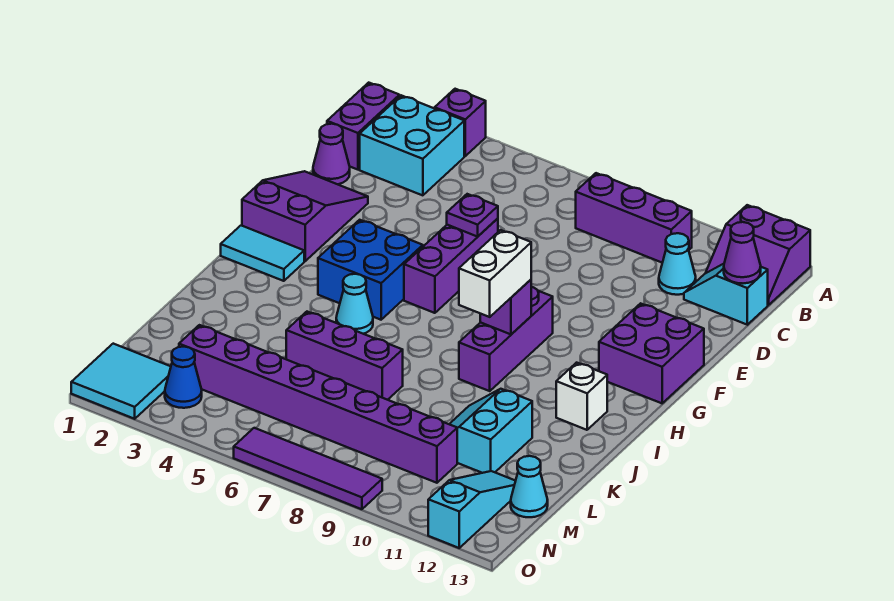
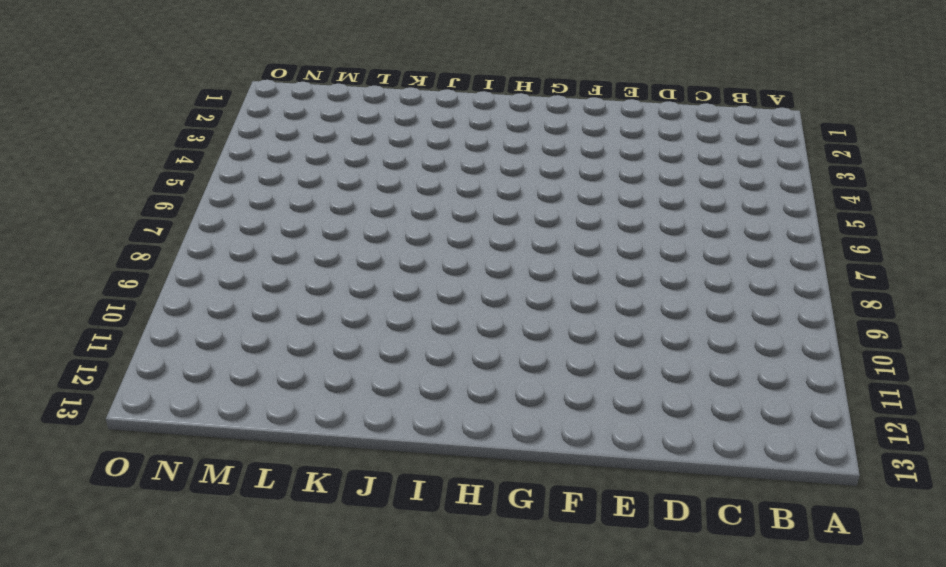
none -> purple 1x1 brick [435,89,486,156]
none -> purple 2x2 slope [706,205,810,305]
none -> purple 1x2 brick [327,83,400,170]

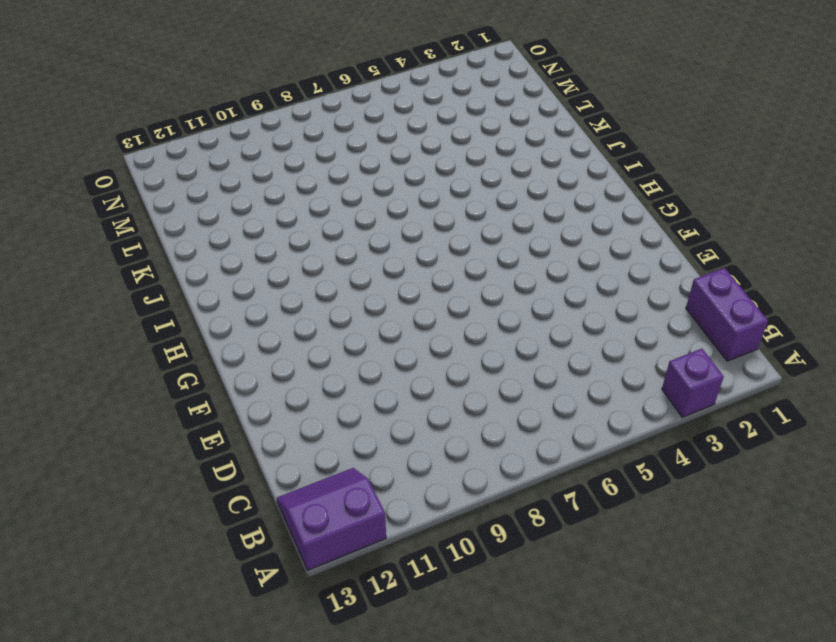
none -> cyan 2x2 brick [360,95,464,195]
none -> purple 1x3 brick [576,173,692,263]
none -> cyan 1x1 cone [659,233,696,295]

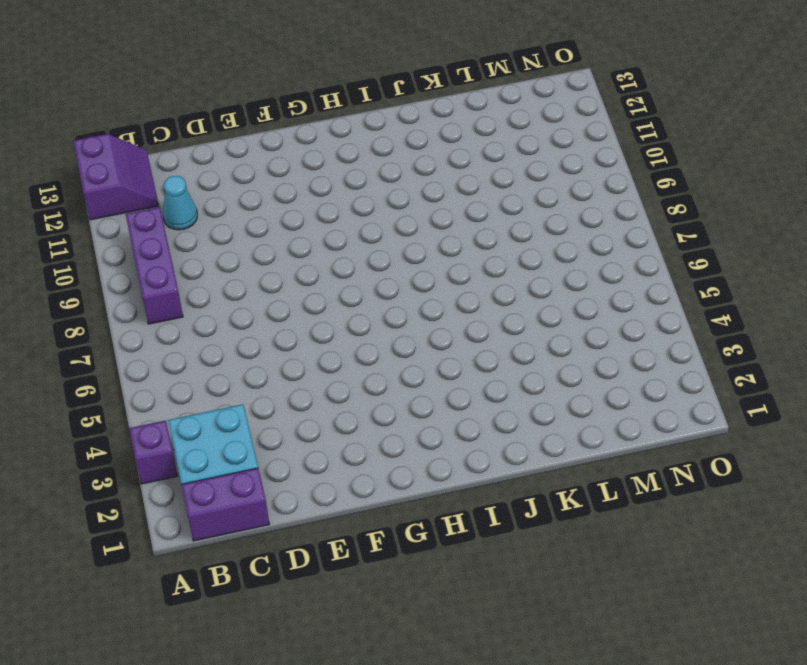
none -> cyan 1x2 slope [684,264,768,325]
none -> purple 1x1 cone [313,124,350,184]
none -> purple 2x3 slope [242,171,368,261]

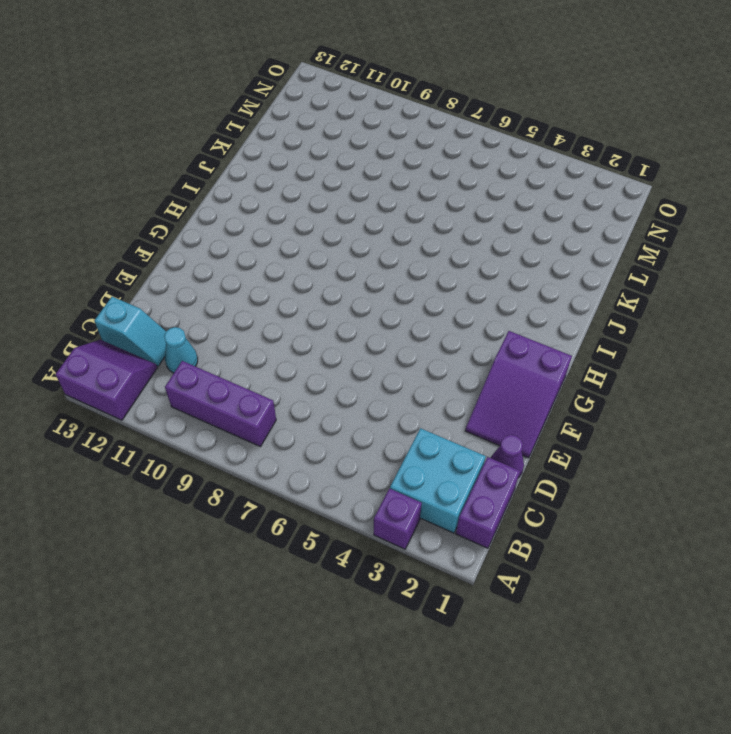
none -> purple 1x3 brick [404,218,498,313]
none -> purple 2x2 brick [599,303,704,403]
none -> blue 2x2 brick [318,220,423,320]

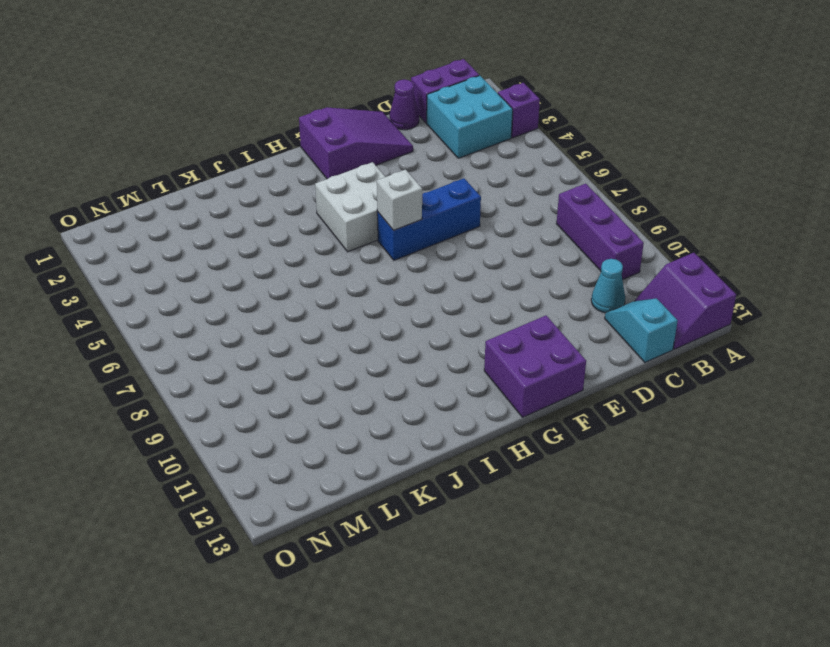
blue 1x3 brick [377,178,481,260] -> purple 1x3 brick [404,218,498,313]
white 2x2 brick [315,162,385,252] -> blue 2x2 brick [318,220,423,320]
white 1x1 brick [377,170,422,230] -> white 1x1 brick moved to [556,363,607,430]
none -> purple 1x3 brick [459,287,553,391]
none -> cyan 1x2 tile [221,226,304,281]
none -> cyan 1x1 cone [336,274,373,334]

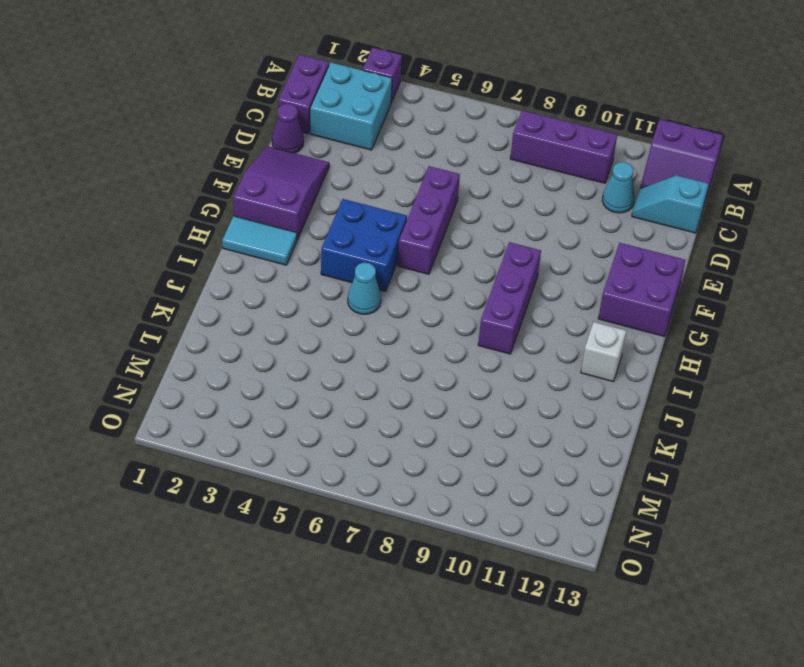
none -> purple 1x3 brick [286,312,403,400]
none -> cyan 2x2 slope [449,389,532,473]
none -> purple 1x8 brick [179,325,457,483]

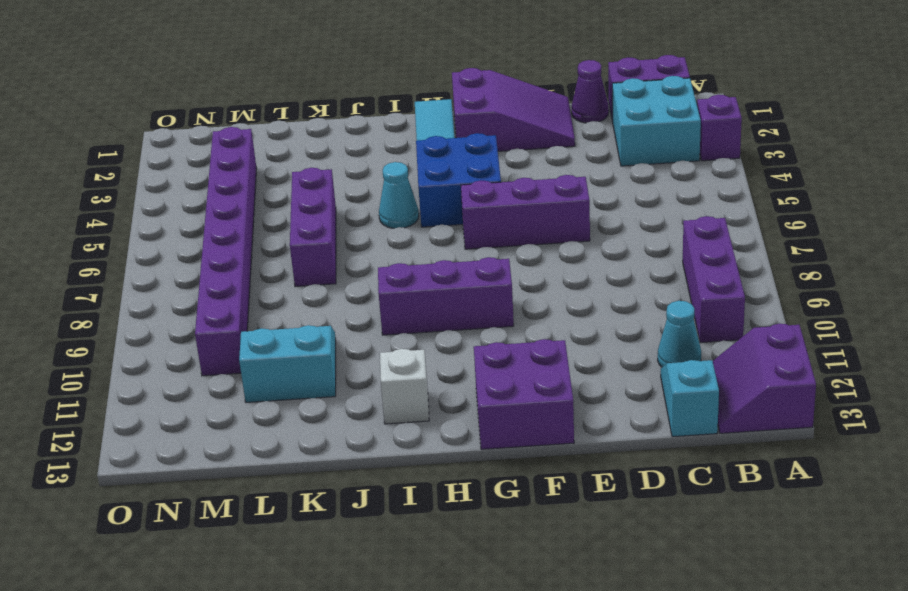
none -> cyan 1x3 slope [428,471,515,548]
none -> cyan 1x1 cone [511,456,548,517]
none -> cyan 2x2 tile [71,344,171,419]

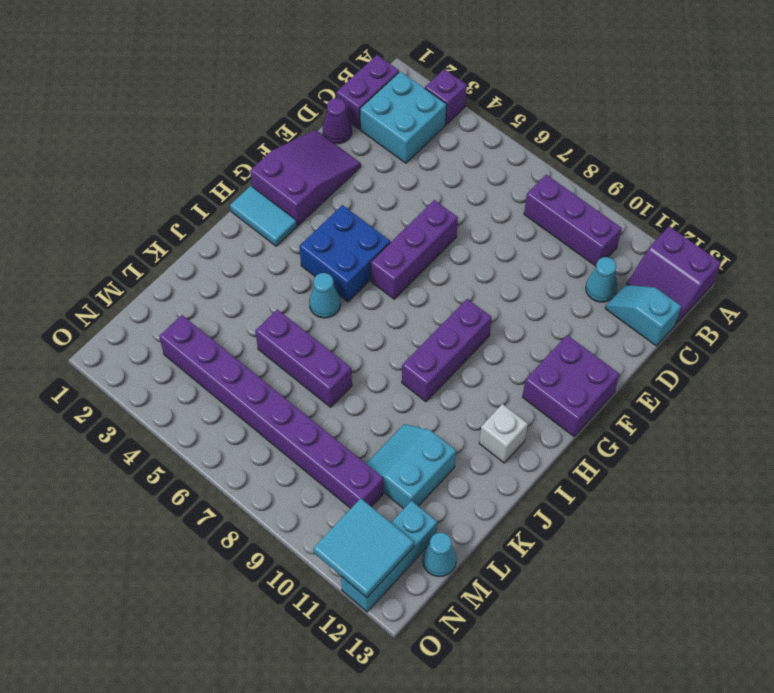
cyan 1x3 brick [341,501,437,612] -> cyan 1x3 slope [428,471,515,548]
cyan 2x2 tile [313,499,414,597] -> cyan 2x2 tile moved to [71,344,171,419]
none -> blue 1x1 cone [165,347,202,408]
none -> purple 1x4 tile [234,428,382,509]
none -> purple 1x1 cone [724,222,761,283]

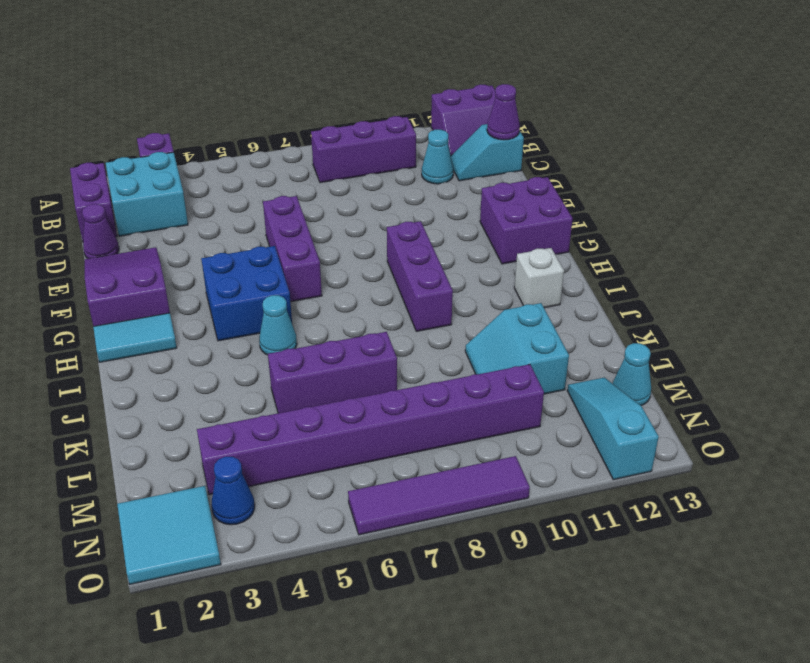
none -> purple 1x1 plate [447,194,498,237]
none -> purple 1x1 brick [480,280,531,334]
none -> white 1x2 brick [459,230,531,317]

